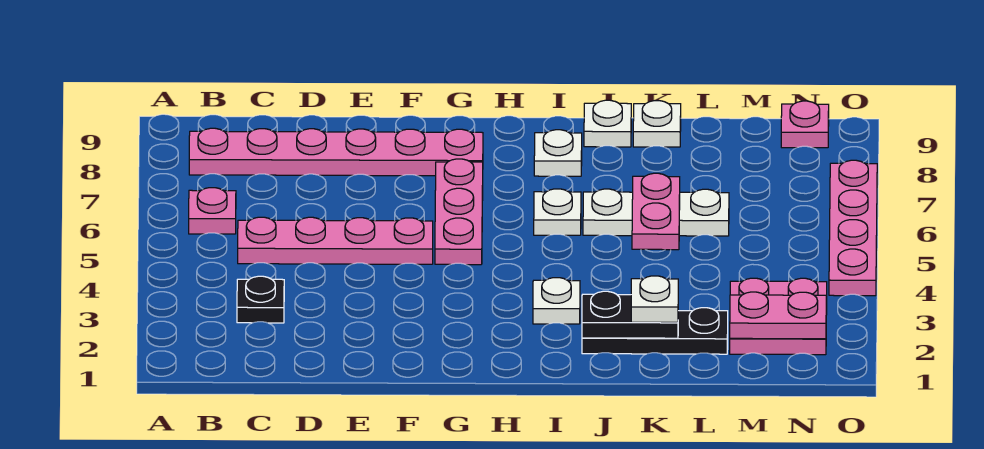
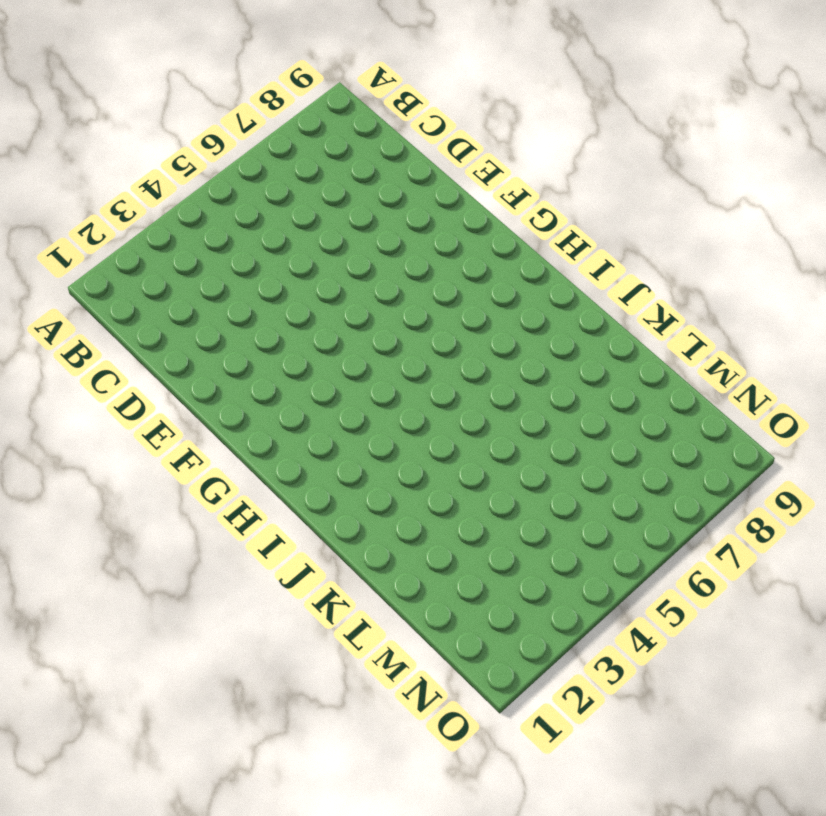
none -> pink 1x1 plate [189,188,236,234]
none -> pink 1x6 plate [189,128,483,176]
none -> black 1x1 plate [237,276,284,323]

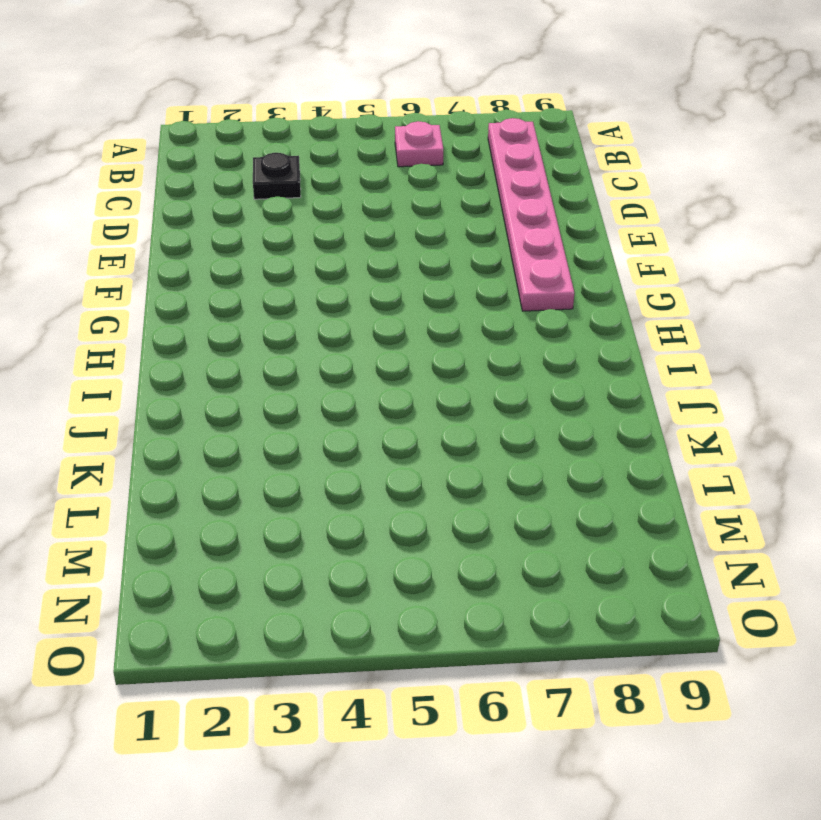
none -> pink 1x4 plate [238,217,433,264]
none -> pink 1x3 plate [435,159,483,265]
none -> white 1x1 plate [533,278,580,324]

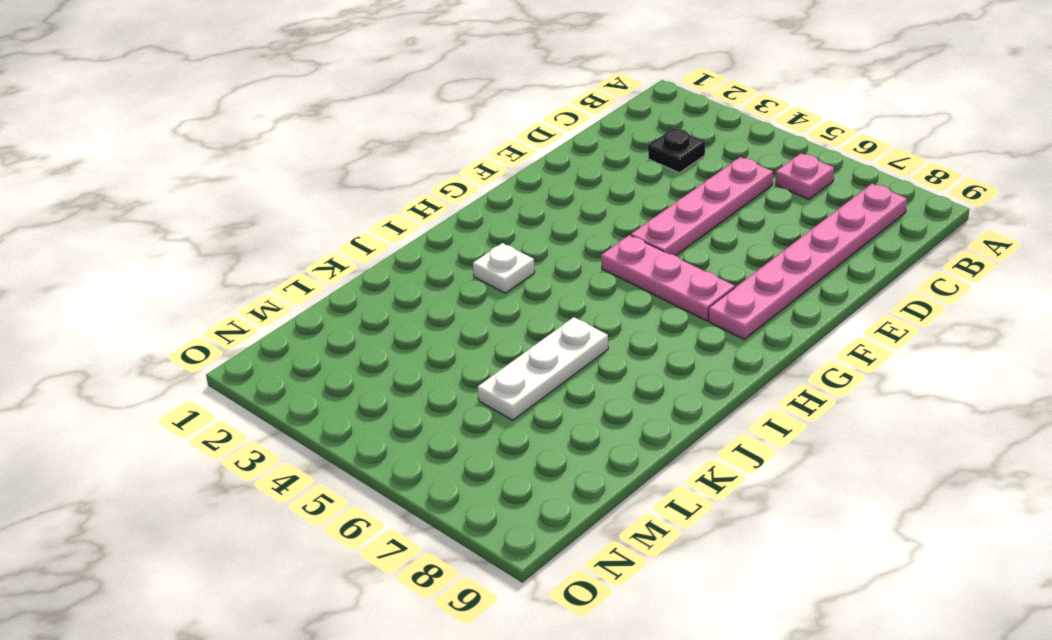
none -> white 1x1 plate [534,189,581,235]
none -> white 1x1 plate [534,130,582,176]
none -> black 1x3 plate [582,308,728,354]

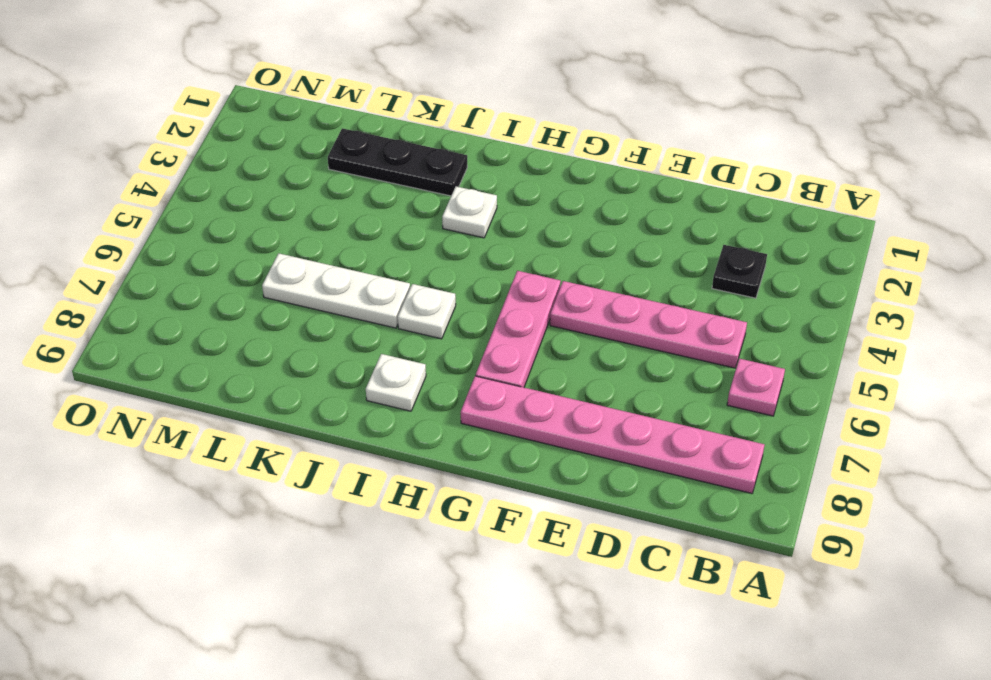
none -> white 1x1 plate [584,100,631,147]
none -> white 1x1 plate [633,101,681,147]
none -> pink 2x2 plate [730,278,827,355]

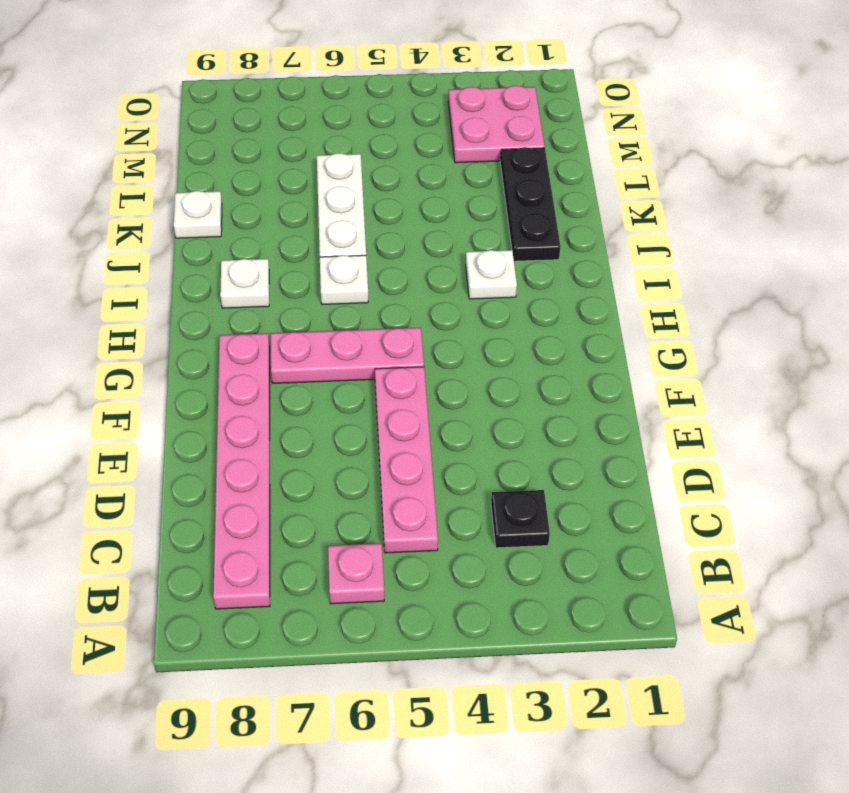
none -> white 1x1 plate [584,100,631,147]
none -> pink 1x1 plate [781,101,829,148]
none -> pink 1x4 plate [829,160,877,296]

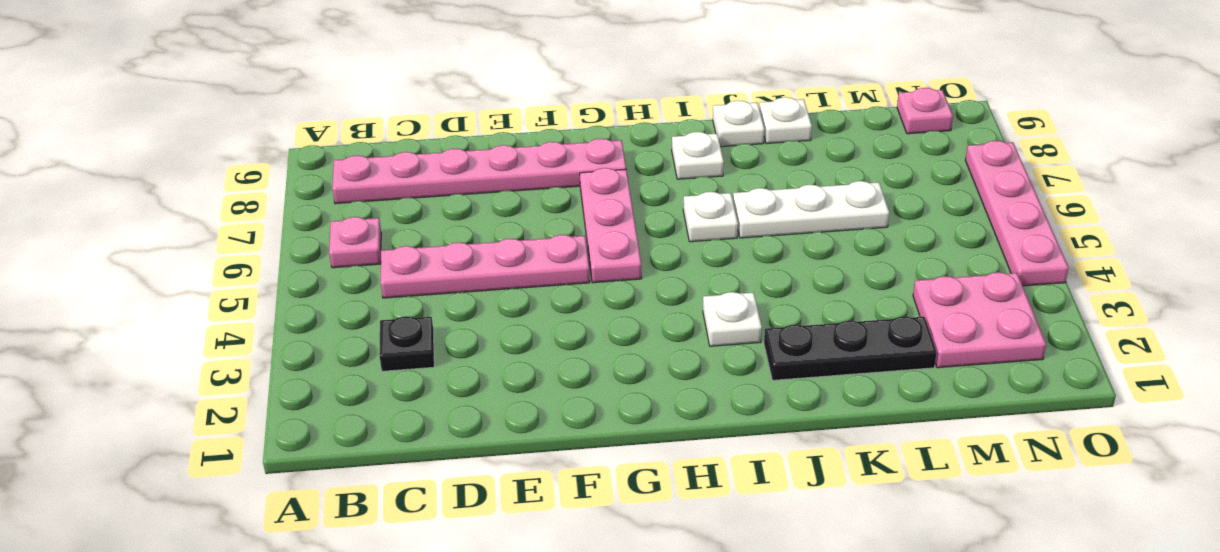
none -> black 1x2 plate [582,291,678,338]
none -> pink 1x2 plate [632,173,680,250]
none -> pink 1x2 plate [730,292,826,339]

